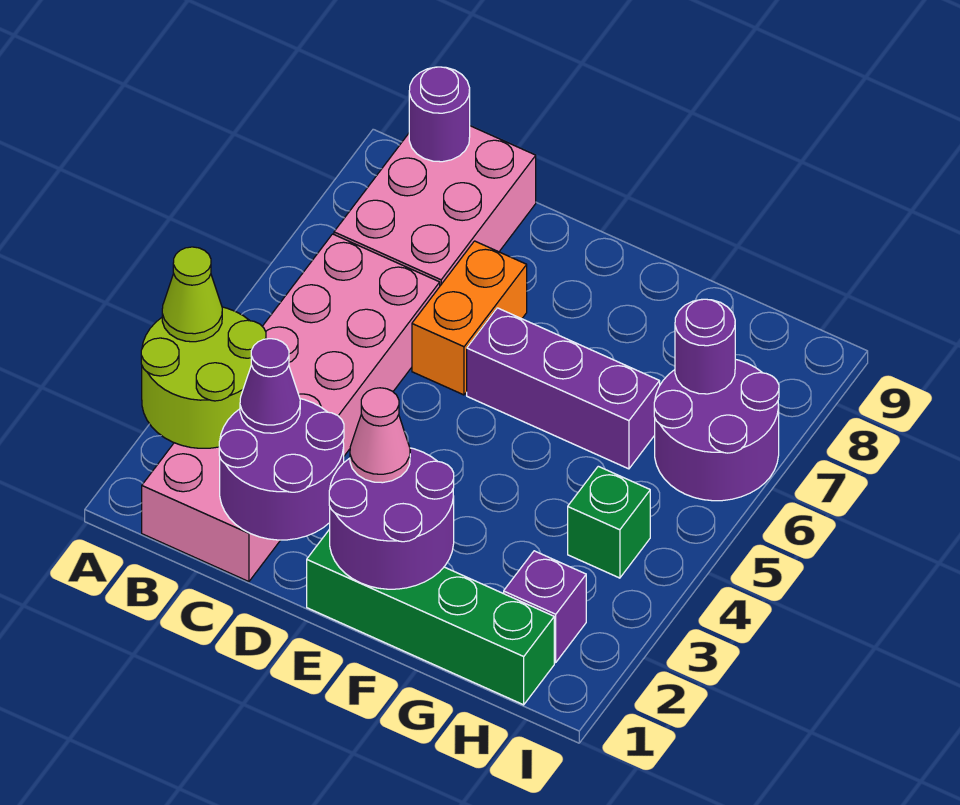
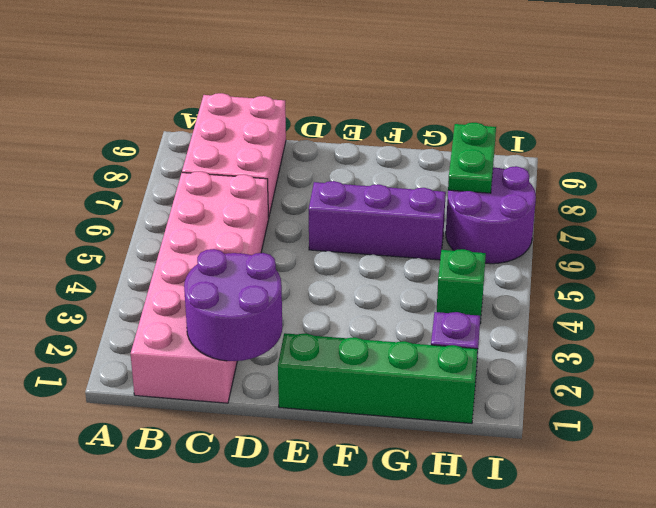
green 1x2 plate [448,122,496,193] -> purple 1x1 round brick [675,299,735,394]
none -> orange 1x2 brick [412,241,527,395]
none -> lime 2x2 round brick [141,307,266,448]
none -> purple 1x1 round brick [409,67,470,162]

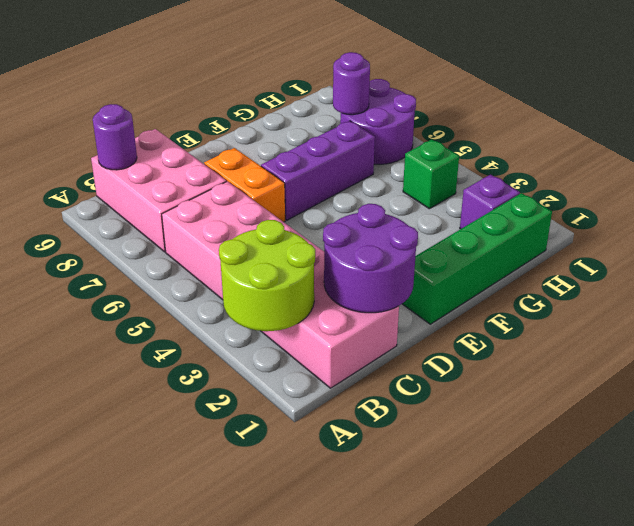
none -> purple 2x2 round brick [329,448,454,589]
none -> lime 1x1 cone [162,247,222,342]
none -> purple 1x1 cone [240,339,300,433]

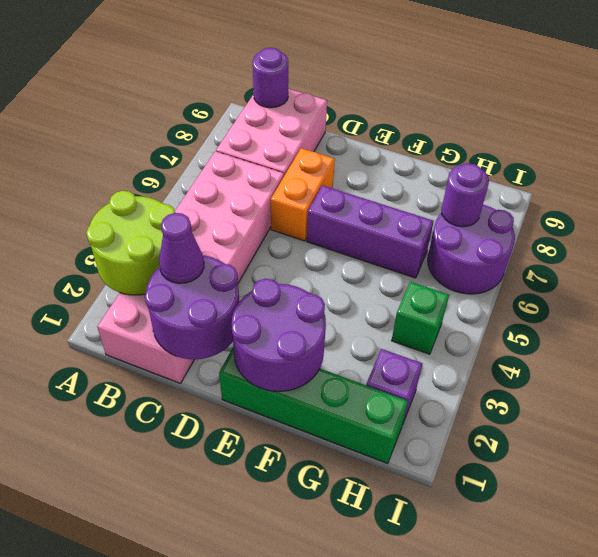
none -> lime 1x1 cone [162,247,222,342]
none -> pink 1x1 cone [350,388,410,483]

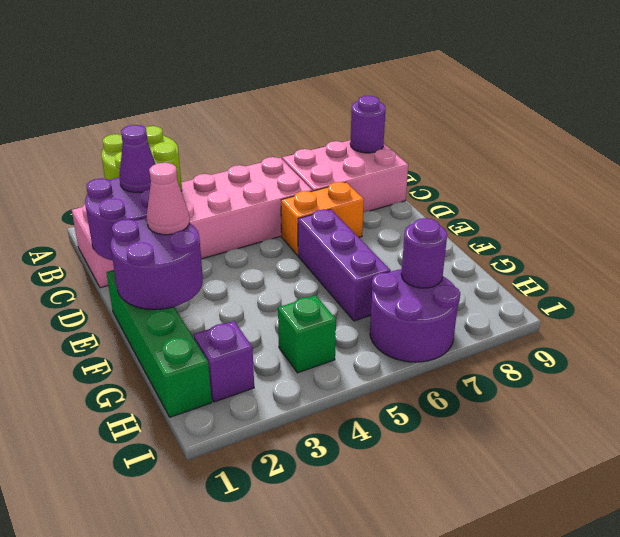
none -> lime 1x1 cone [162,247,222,342]

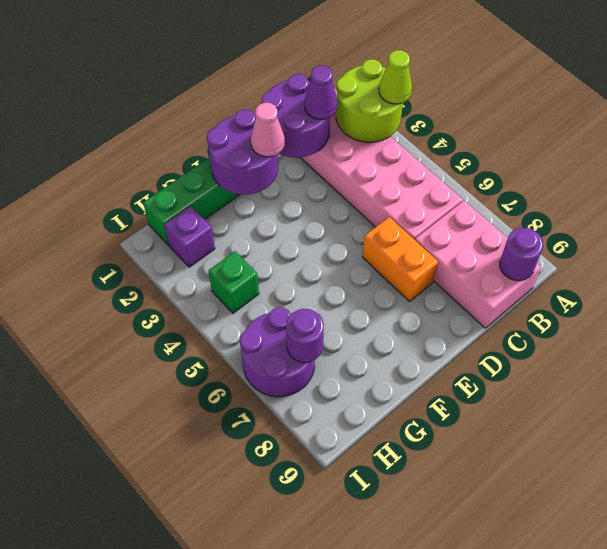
none -> purple 1x3 brick [467,308,660,469]

